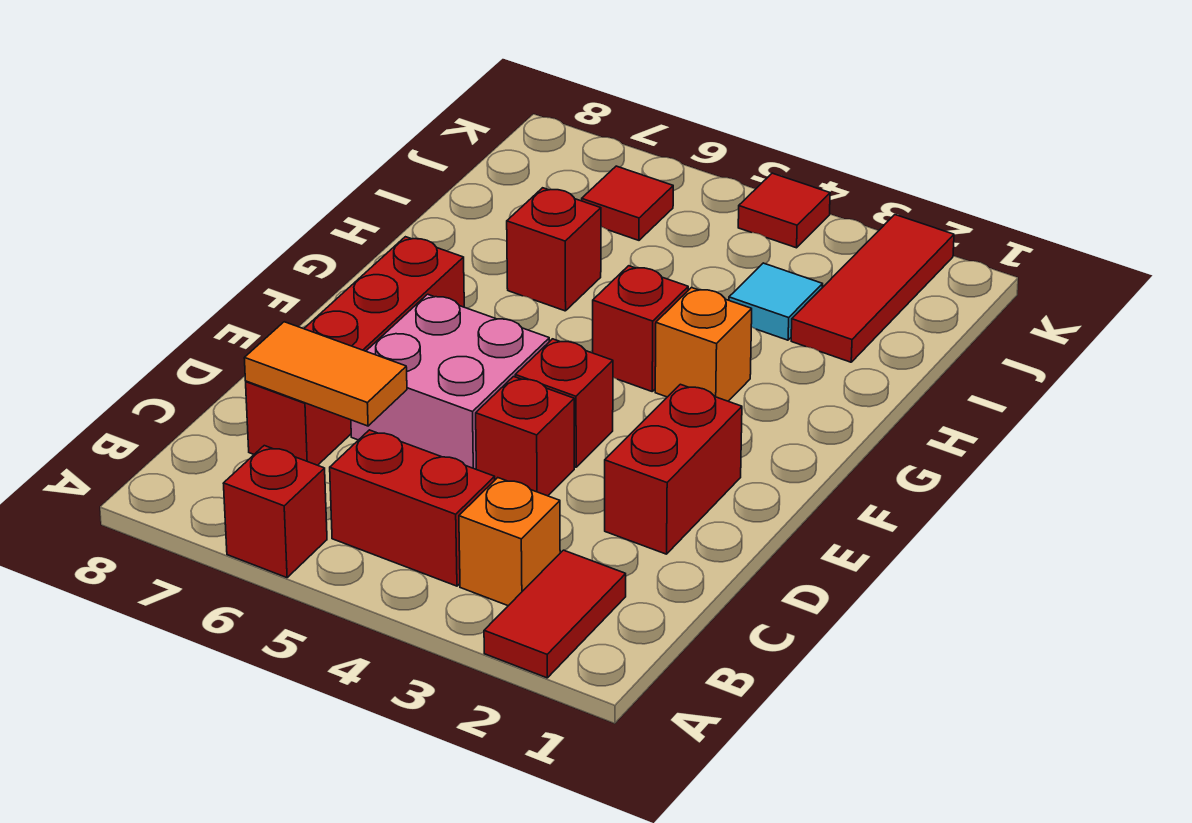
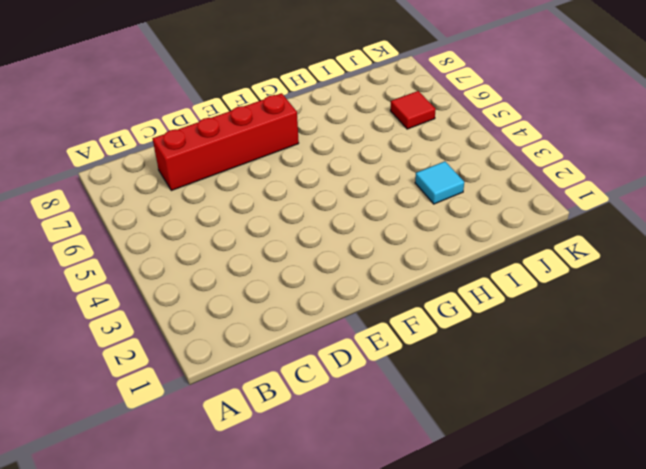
none -> red 1x2 tile [484,550,626,678]
none -> red 1x1 brick [223,446,327,578]
none -> orange 1x1 brick [459,478,560,606]

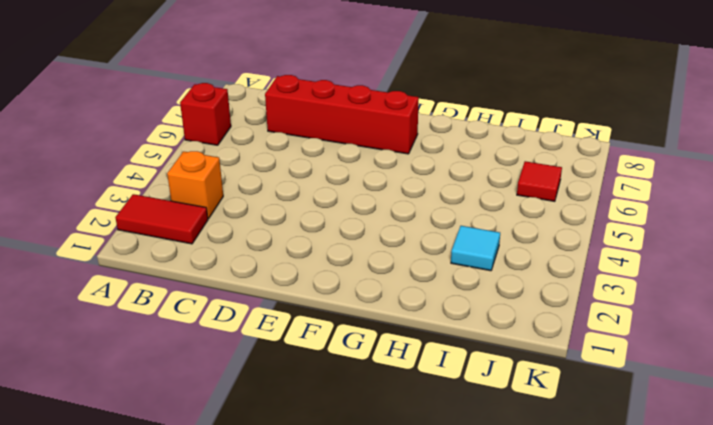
none -> red 1x2 brick [330,430,495,586]
none -> red 1x2 brick [605,384,742,554]
none -> red 1x1 brick [476,377,574,496]

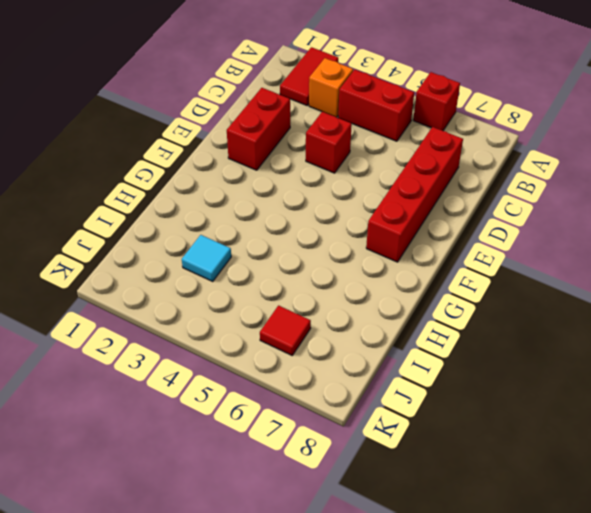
none -> pink 2x2 brick [351,294,549,469]
none -> red 1x1 brick [515,339,613,467]
none -> orange 1x1 brick [655,288,752,401]

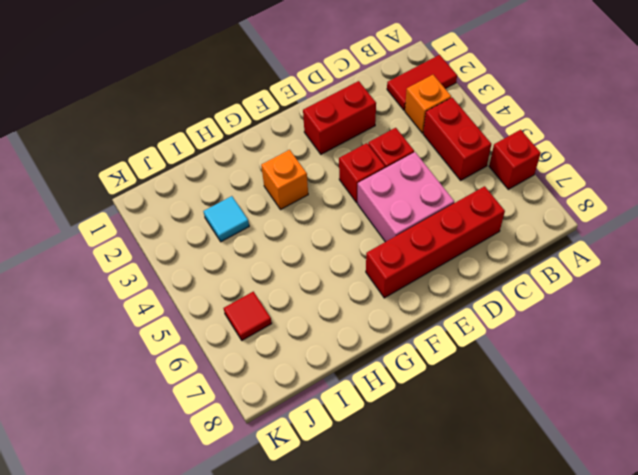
none -> red 1x1 brick [593,266,688,391]
none -> red 1x1 brick [507,188,601,311]
none -> red 1x3 tile [791,215,954,362]

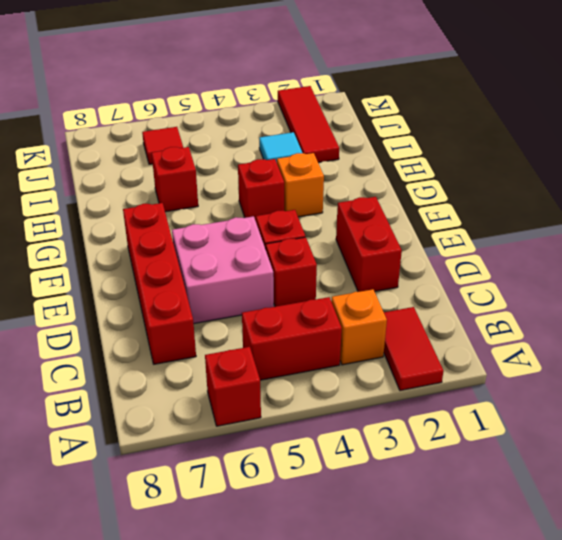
none -> red 1x1 tile [738,173,830,248]
none -> orange 1x2 tile [244,322,407,426]

